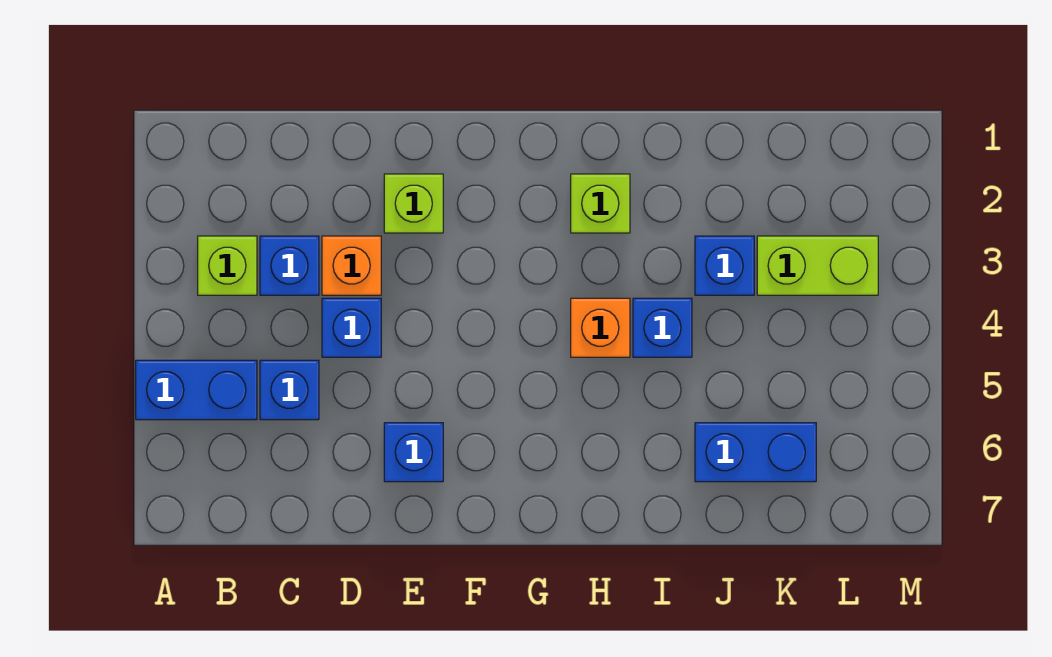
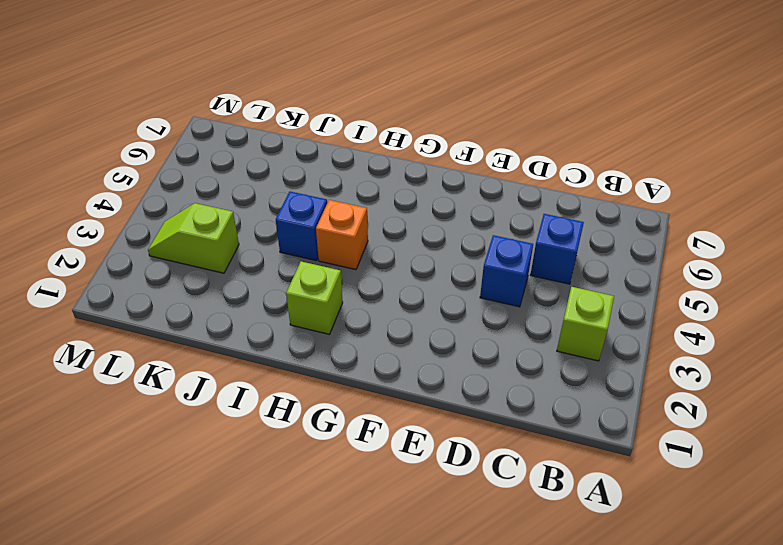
lime 1x2 slope [148,203,239,273] -> lime 1x2 brick [757,236,878,295]
none -> blue 1x2 brick [136,360,257,420]
none -> blue 1x1 brick [260,236,319,295]
none -> orange 1x1 brick [322,236,381,295]

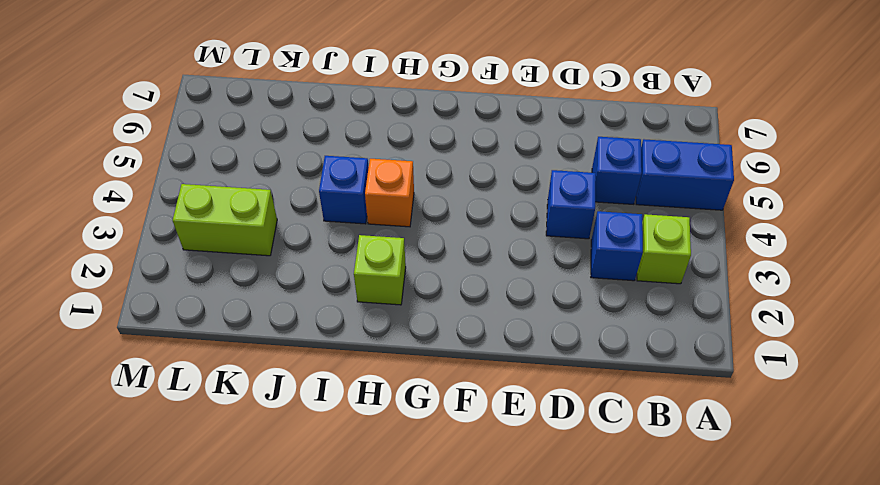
none -> orange 1x1 brick [322,236,381,295]
none -> lime 1x1 brick [384,174,443,233]
none -> blue 1x1 brick [384,423,443,482]

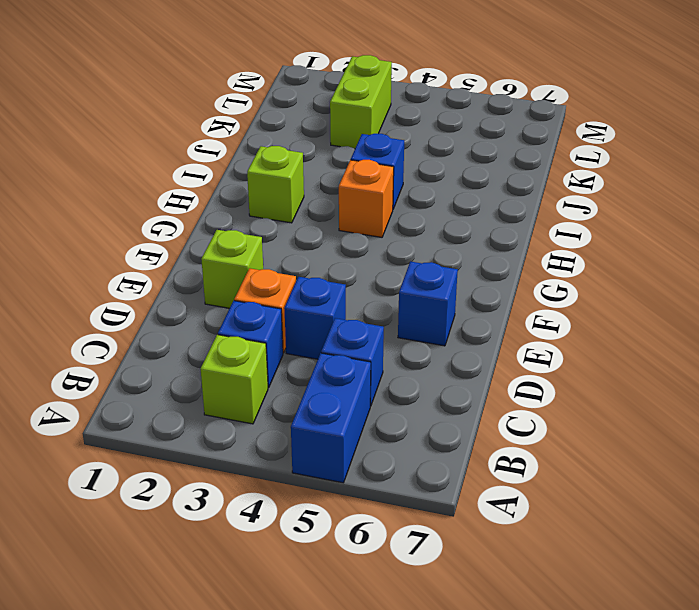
none -> blue 1x1 brick [695,236,754,295]
none -> blue 1x2 brick [695,423,816,482]

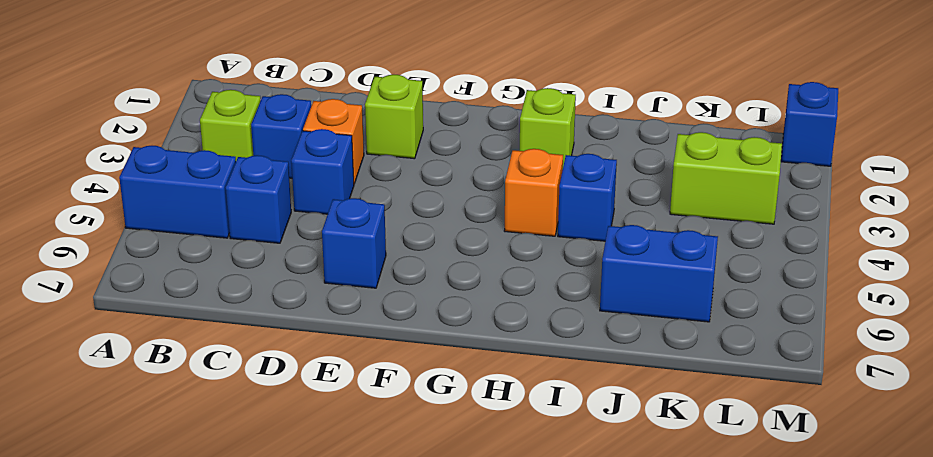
blue 1x1 brick [781,82,838,166] -> blue 1x1 brick moved to [695,236,754,295]

